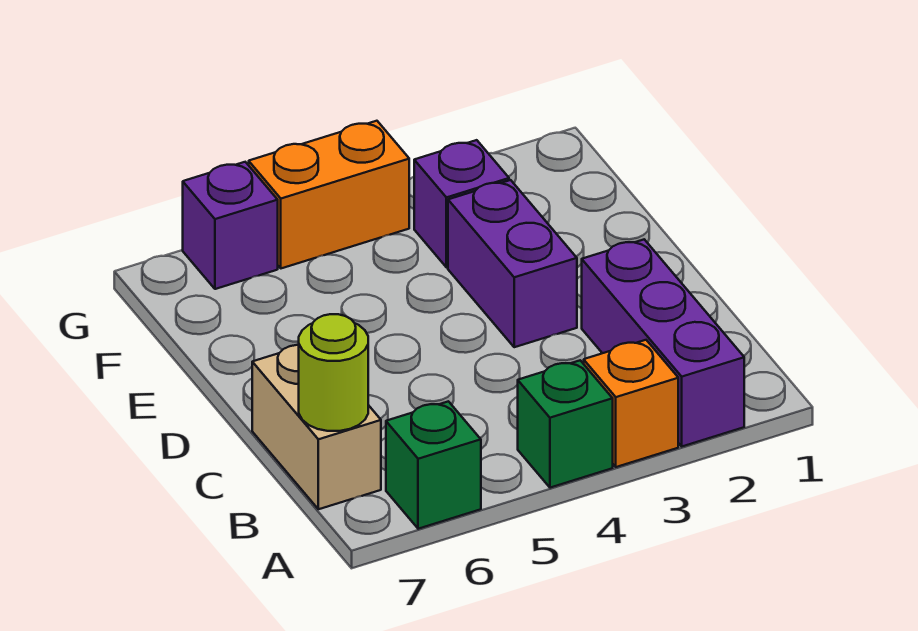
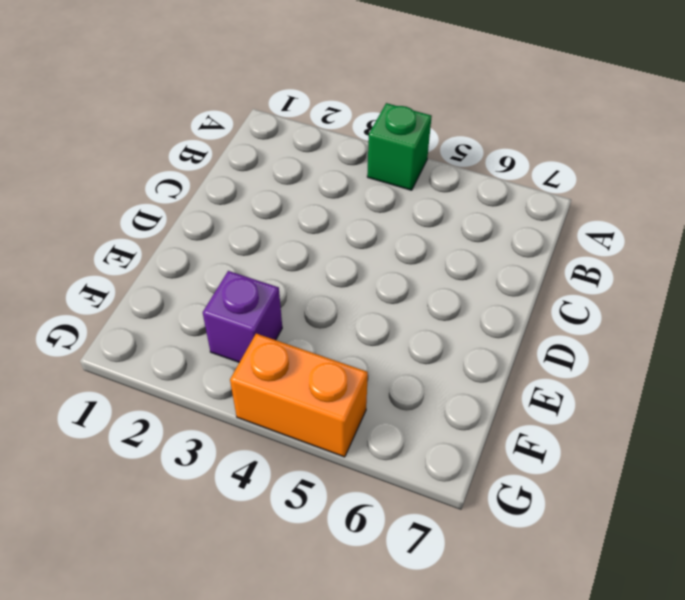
none -> purple 1x3 brick [582,239,744,446]
none -> orange 1x1 brick [584,340,678,467]

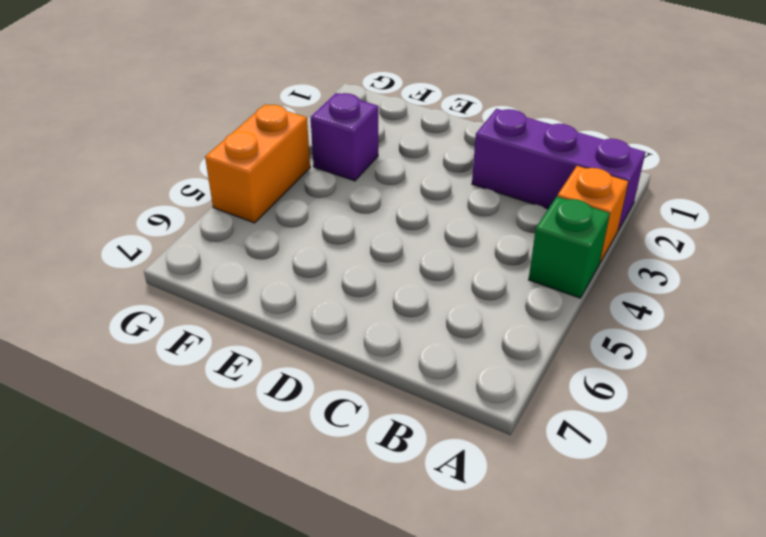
none -> green 1x1 brick [386,401,481,529]
none -> tan 1x2 brick [252,345,381,509]

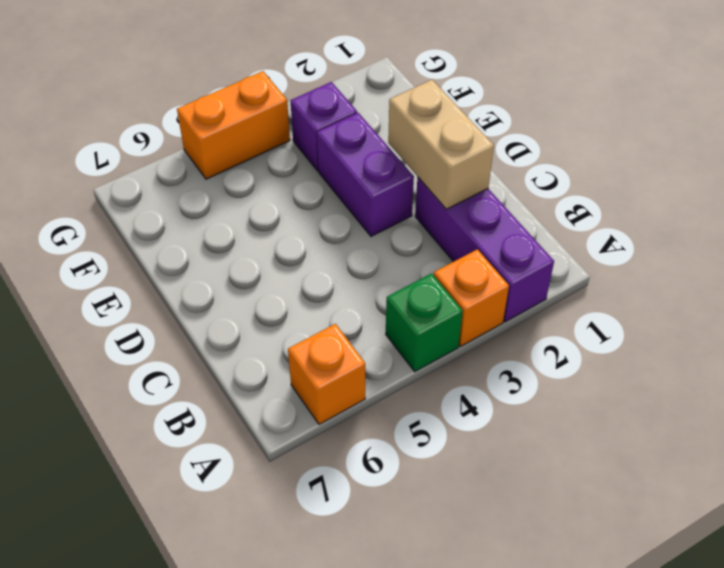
orange 1x1 brick [288,324,365,424] -> green 1x1 brick [386,401,481,529]
tan 1x2 brick [388,80,494,209] -> tan 1x2 brick moved to [252,345,381,509]
none -> purple 1x1 brick [183,162,278,289]
none -> lime 1x1 round brick [299,314,368,431]

